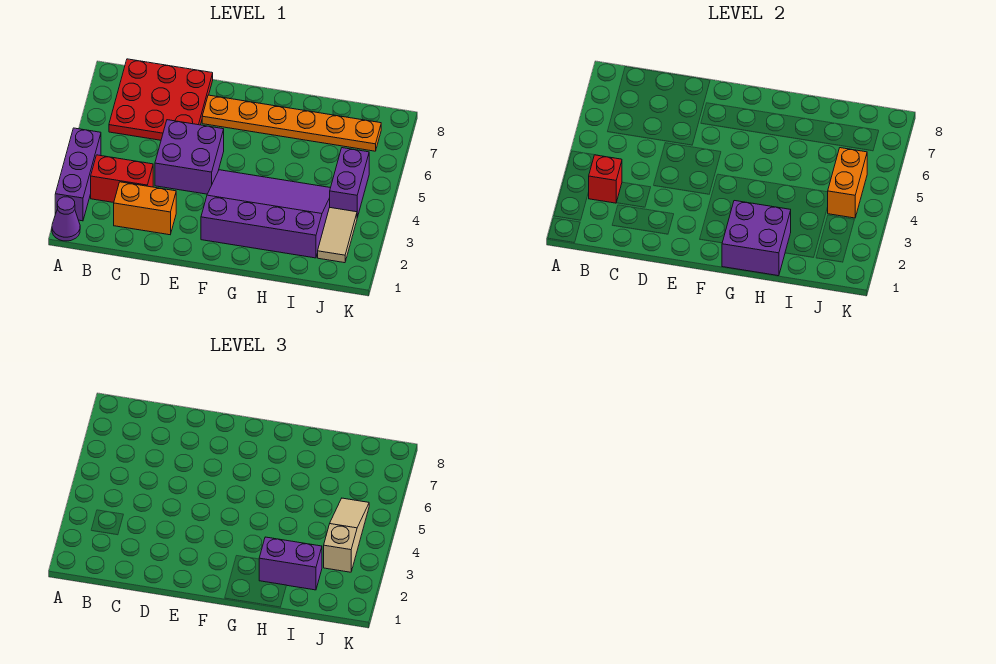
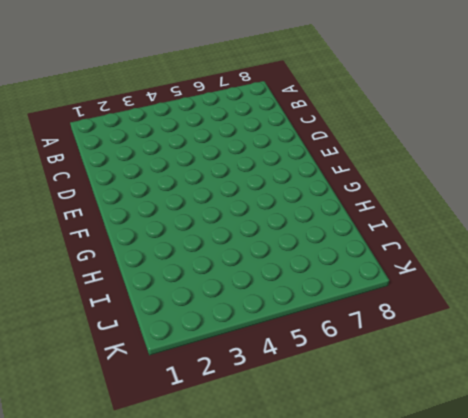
none -> purple 1x1 cone [52,197,80,241]
none -> purple 1x3 brick [55,128,101,221]
none -> red 1x2 brick [91,155,153,203]

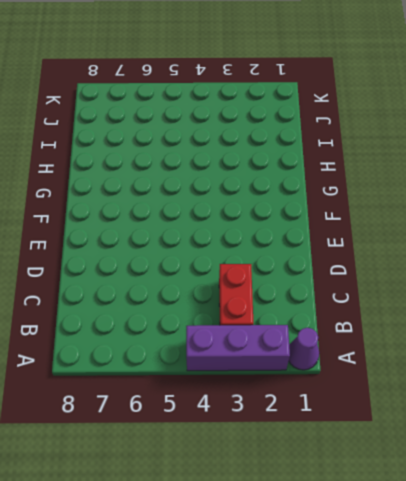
none -> red 3x3 plate [109,59,213,140]
none -> orange 1x2 brick [114,182,176,235]
none -> purple 2x2 brick [155,120,224,194]

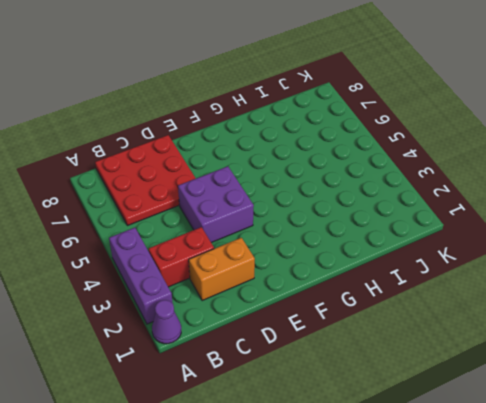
none -> orange 1x6 plate [202,95,381,151]
none -> purple 3x4 slope [201,170,330,258]
none -> tan 1x2 tile [318,207,357,263]

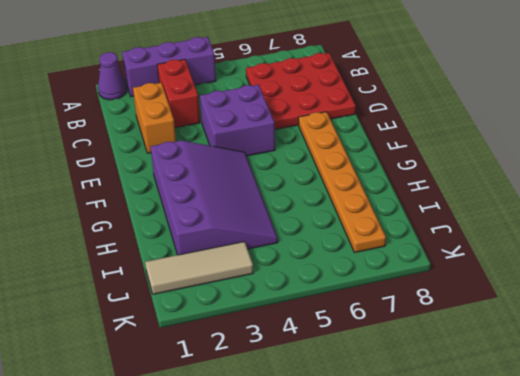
tan 1x3 tile [145,242,253,294] -> tan 1x2 tile [318,207,357,263]
none -> purple 1x2 brick [330,148,369,217]
none -> red 1x1 brick [588,155,622,203]
none -> purple 2x2 brick [722,201,791,276]

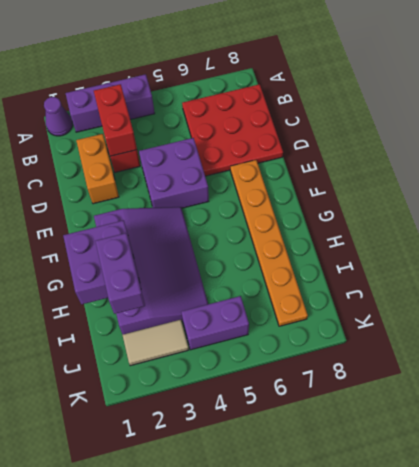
red 1x2 brick [94,84,137,156] -> red 1x1 brick [588,155,622,203]
none -> orange 1x2 brick [827,148,867,218]
none -> tan 1x3 slope [324,498,369,572]

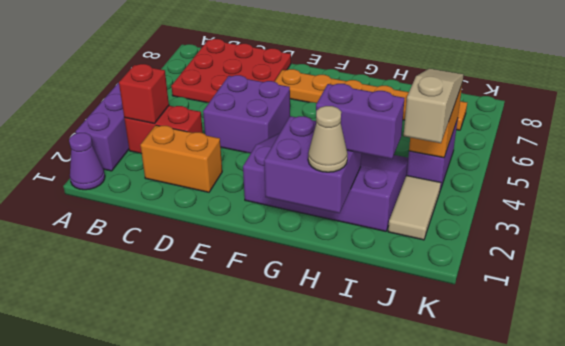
tan 1x1 cone [308,106,348,172] -> none

